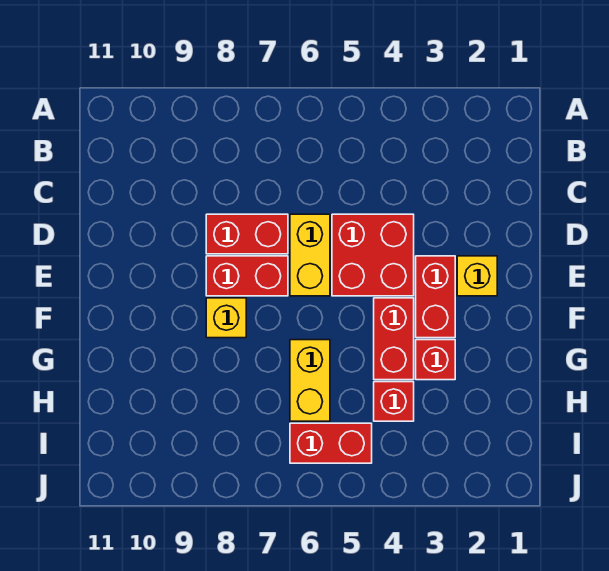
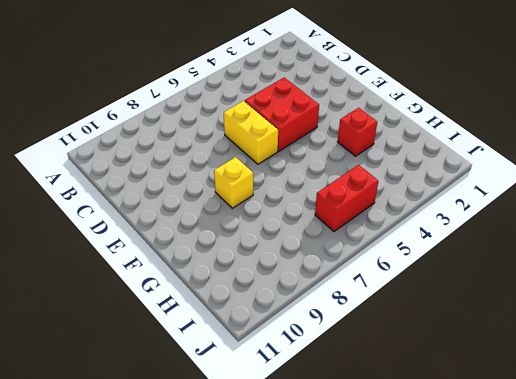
none -> red 1x2 brick [206,214,288,254]
none -> yellow 1x1 brick [457,256,497,296]
none -> red 1x2 brick [416,256,455,338]

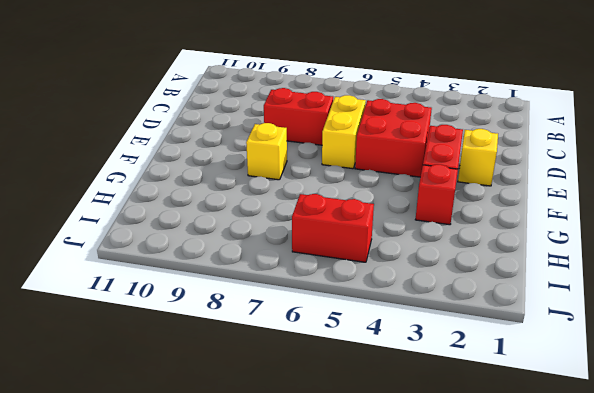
none -> red 1x2 brick [206,256,288,296]
none -> red 1x2 brick [374,298,414,380]
none -> yellow 1x2 brick [290,340,330,421]

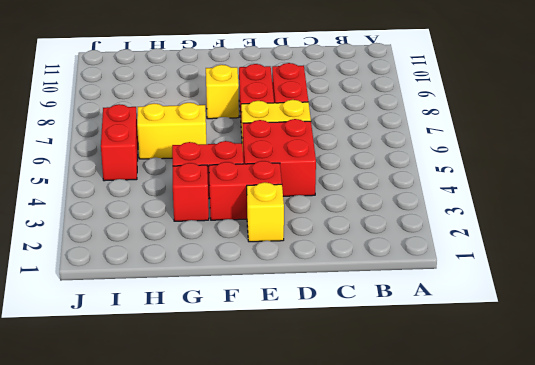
none -> red 1x1 brick [374,382,414,421]

